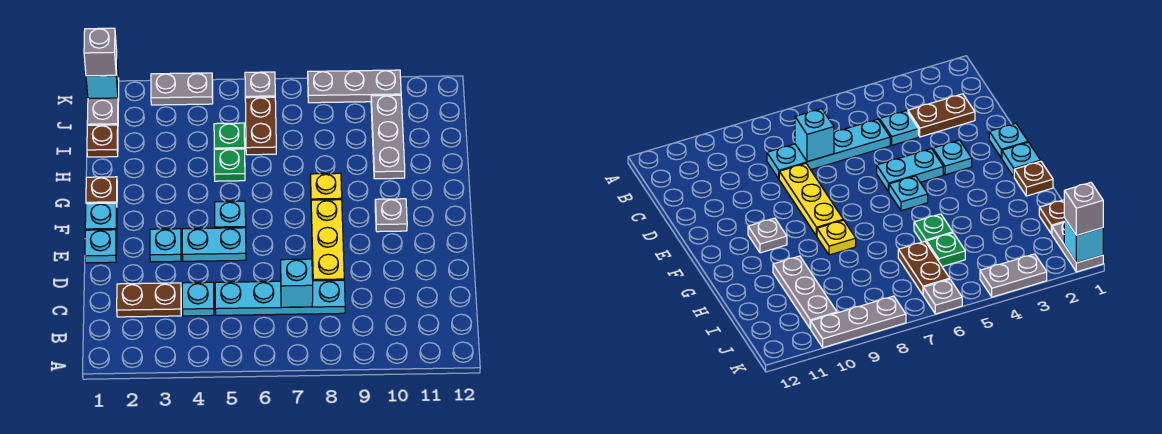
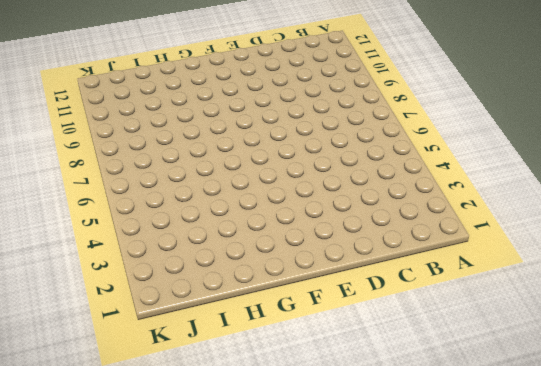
none -> brown 1x2 plate [117,283,181,317]
none -> cyan 1x1 plate [182,282,214,316]
none -> cyan 1x4 plate [215,280,345,315]

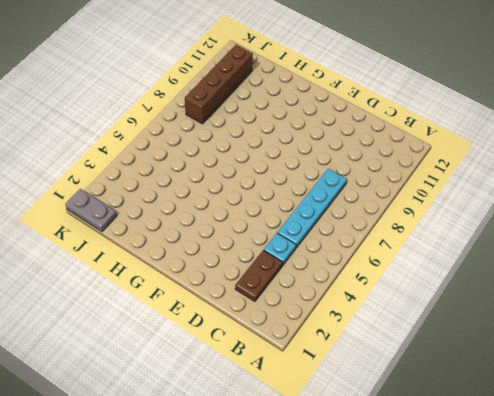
brown 1x4 brick [185,45,253,124] -> grey 1x3 plate [371,95,405,179]
none -> yellow 1x3 plate [311,200,344,281]
none -> cyan 1x1 plate [85,230,117,263]
none -> cyan 1x1 plate [150,229,181,262]

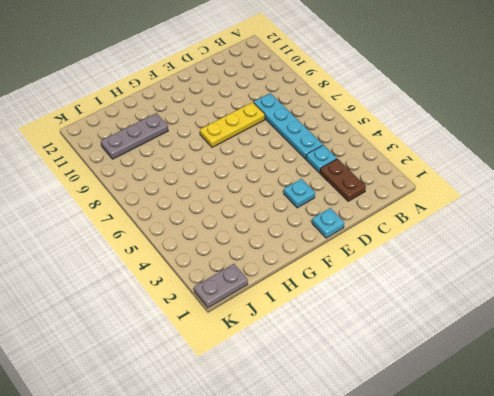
none -> cyan 1x2 plate [182,228,246,261]
none -> cyan 1x1 plate [85,203,117,234]
none -> cyan 1x1 plate [215,201,246,228]

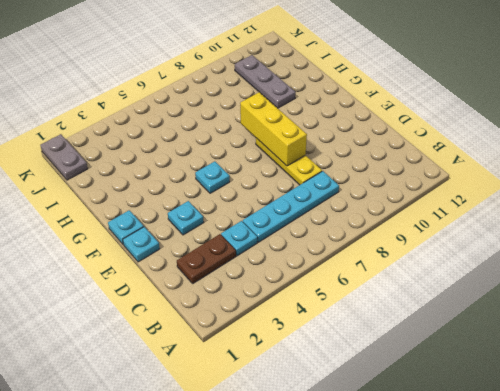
yellow 1x3 brick [240,92,307,166] -> none
none -> cyan 1x2 plate [182,228,246,261]
none -> grey 1x1 plate [375,199,407,232]
none -> brown 1x1 plate [86,177,117,204]

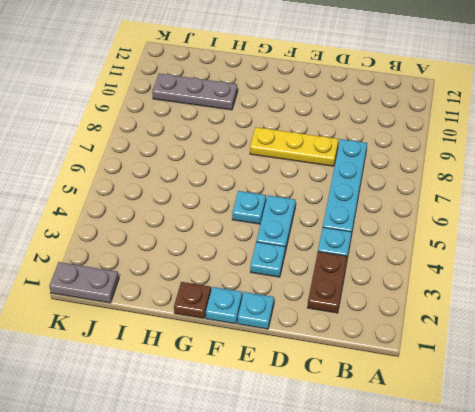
none -> grey 1x1 plate [375,199,407,232]
none -> yellow 1x1 plate [310,173,342,201]
none -> green 1x1 plate [214,149,245,181]

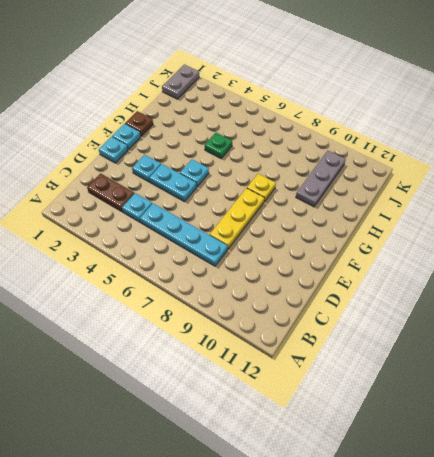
none -> grey 1x1 plate [375,199,407,232]
none -> brown 1x1 plate [87,125,118,157]
none -> green 1x1 plate [214,123,245,149]

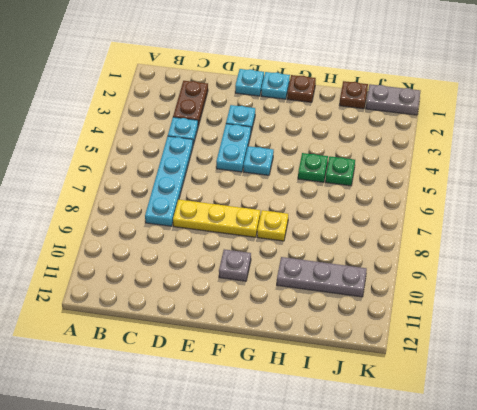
none -> brown 1x2 plate [245,97,276,155]
none -> grey 1x2 plate [151,73,213,105]
none -> grey 1x1 plate [245,72,275,98]

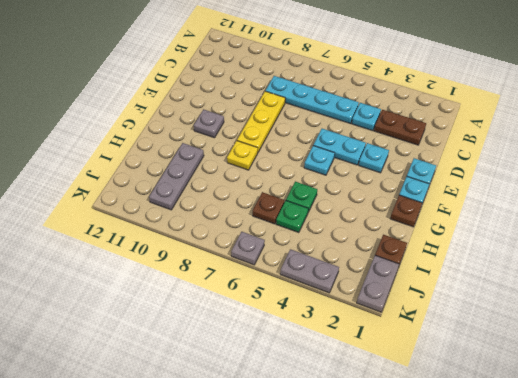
brown 1x1 plate [253,192,284,224] -> brown 1x2 plate [245,97,276,155]
none -> grey 1x3 plate [308,70,401,103]
none -> cyan 1x1 brick [281,259,313,307]
none -> cyan 1x1 brick [86,59,118,98]

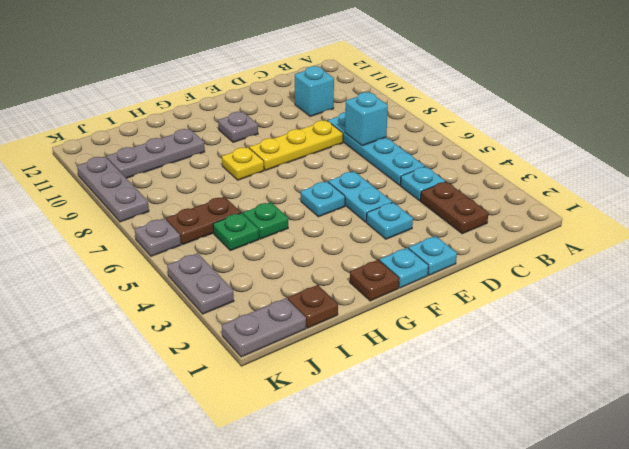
cyan 1x1 brick [295,66,334,116] -> cyan 1x1 brick moved to [86,59,118,98]
none -> grey 1x1 brick [84,28,117,76]

